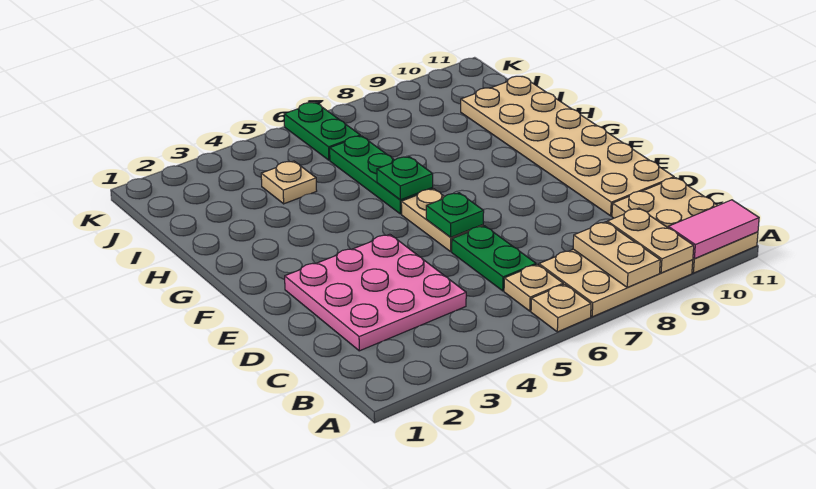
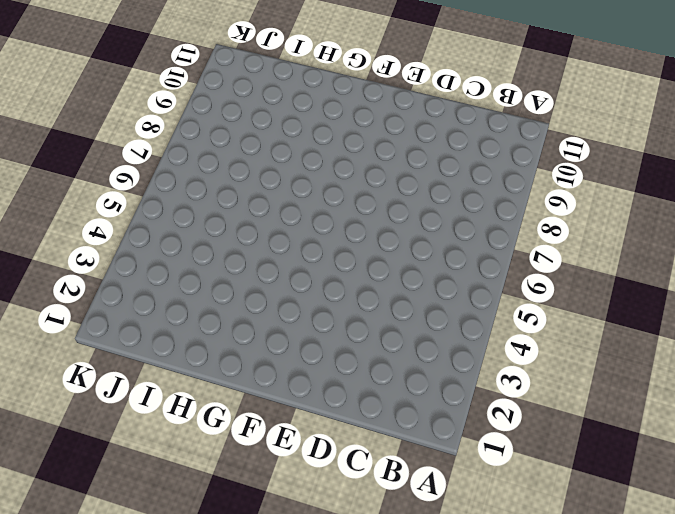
none -> tan 1x1 plate [531,284,591,332]
none -> tan 2x3 plate [539,249,693,317]
none -> tan 2x3 plate [612,178,758,273]

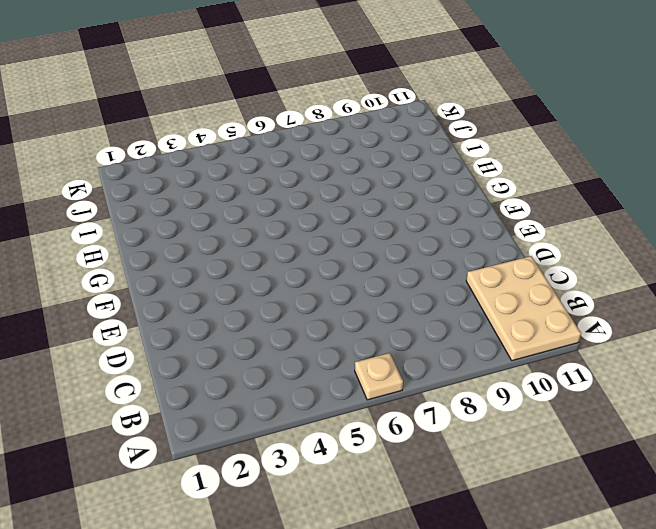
none -> tan 2x3 plate [539,249,693,317]
none -> tan 1x1 plate [504,264,563,311]
none -> pink 3x3 plate [285,234,466,351]

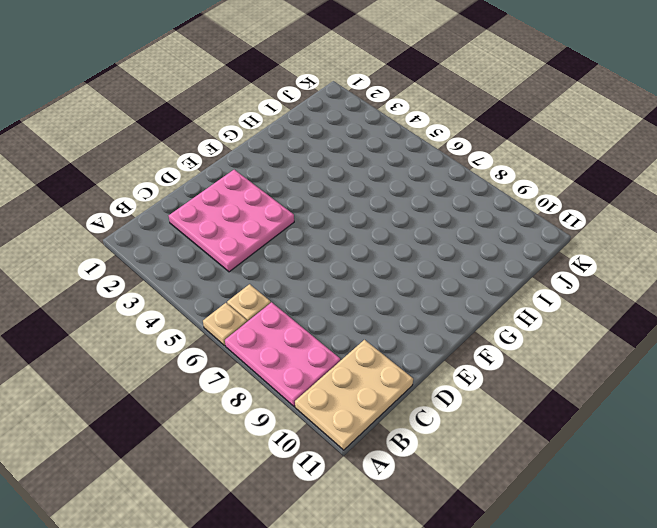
pink 2x3 plate [225,302,340,406] -> tan 2x3 plate [539,249,693,317]
none -> green 1x2 plate [452,226,536,291]
none -> tan 2x6 plate [461,76,674,216]
none -> tan 1x2 plate [401,189,483,252]

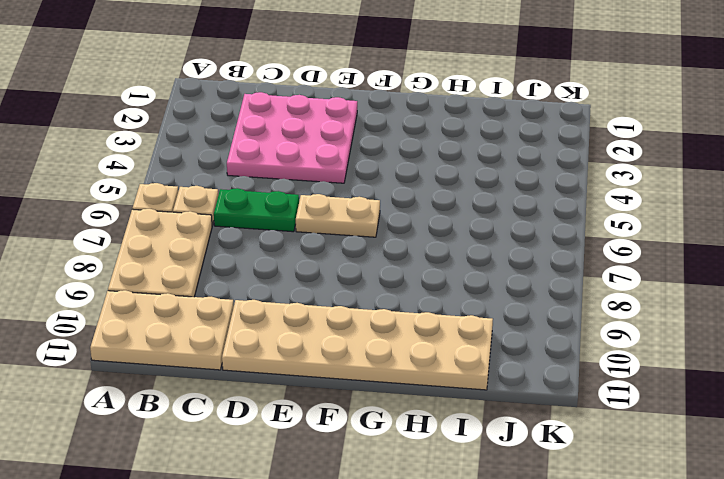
none -> green 1x3 plate [330,136,433,214]
none -> tan 1x1 plate [261,161,317,204]
none -> green 1x2 plate [284,102,360,160]

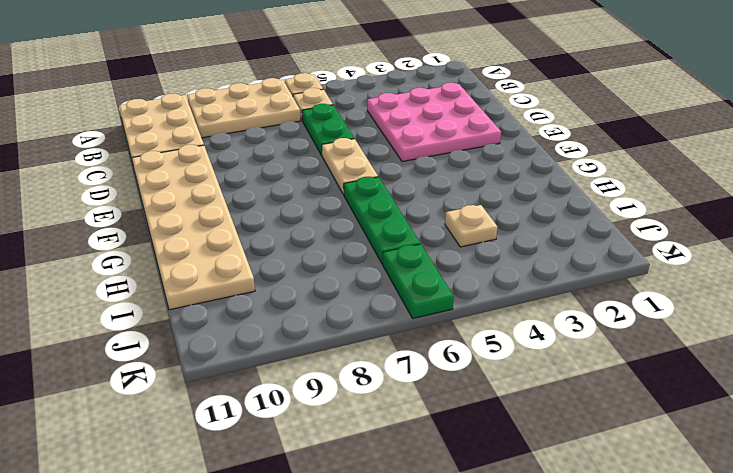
none -> tan 1x2 plate [573,222,660,288]
none -> tan 1x2 plate [607,208,694,273]
none -> pink 1x2 tile [668,200,759,259]

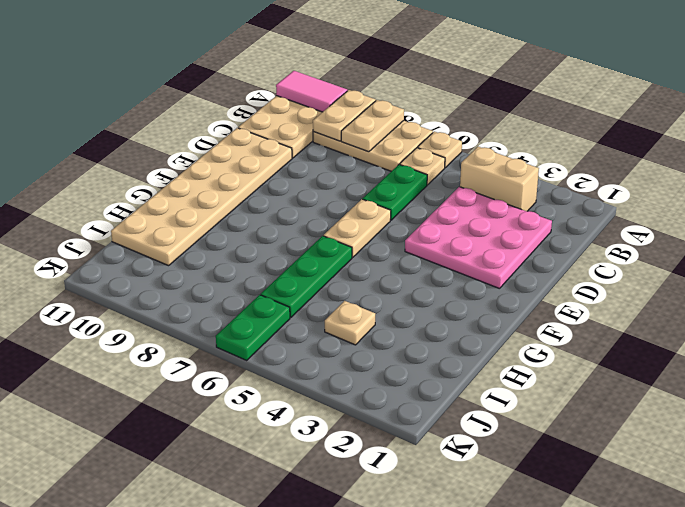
tan 1x2 brick [460,147,539,211] -> none
none -> green 1x1 plate [426,193,484,237]
none -> green 1x1 plate [377,157,433,200]

